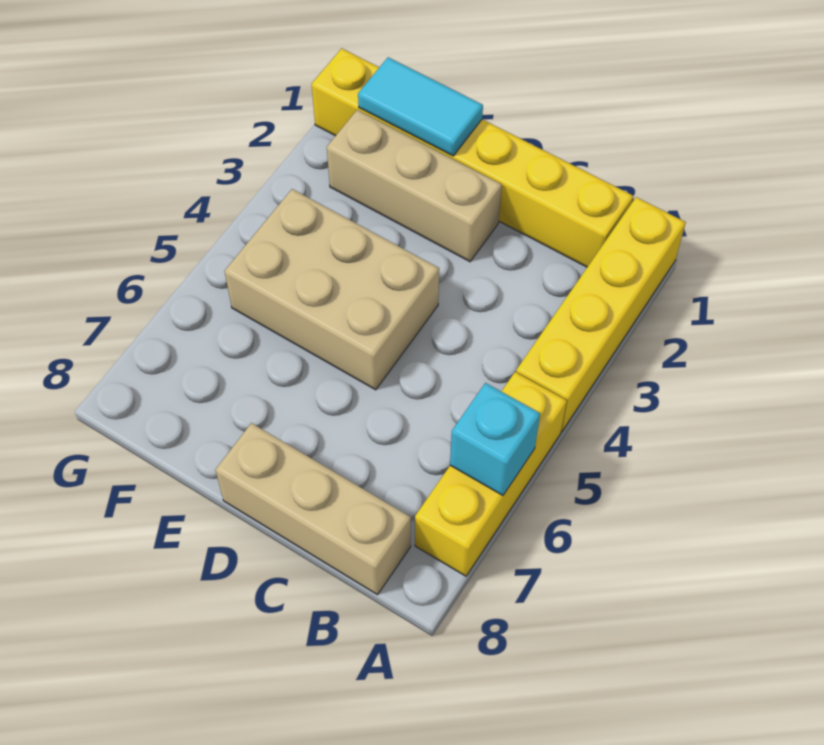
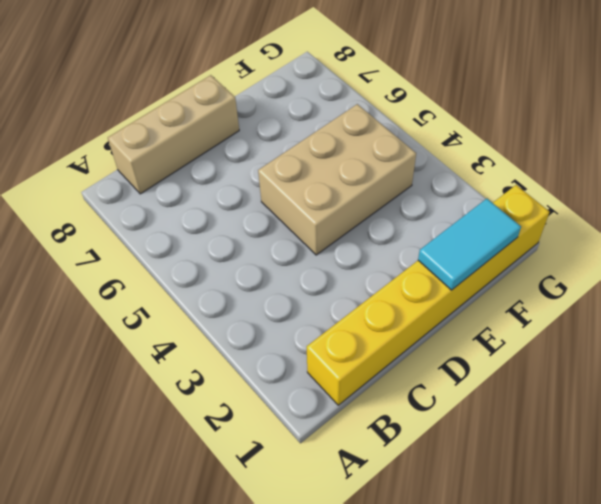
none -> yellow 1x4 brick [516,197,686,431]
none -> yellow 1x3 brick [415,372,567,576]

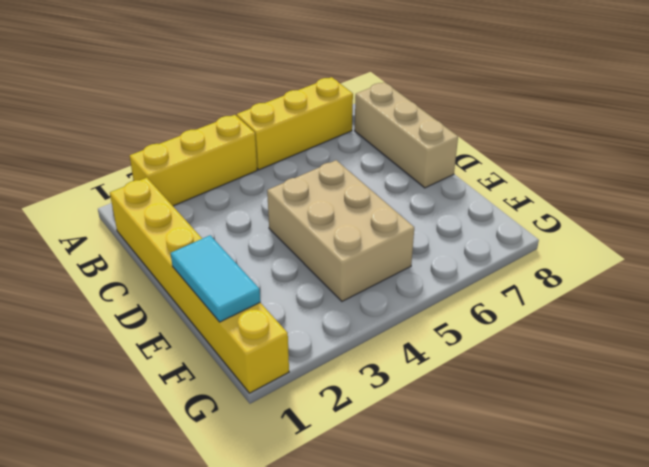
yellow 1x3 brick [130,115,257,206] -> yellow 1x4 brick [516,197,686,431]
none -> tan 1x3 brick [327,110,502,262]
none -> cyan 1x1 brick [450,383,540,495]

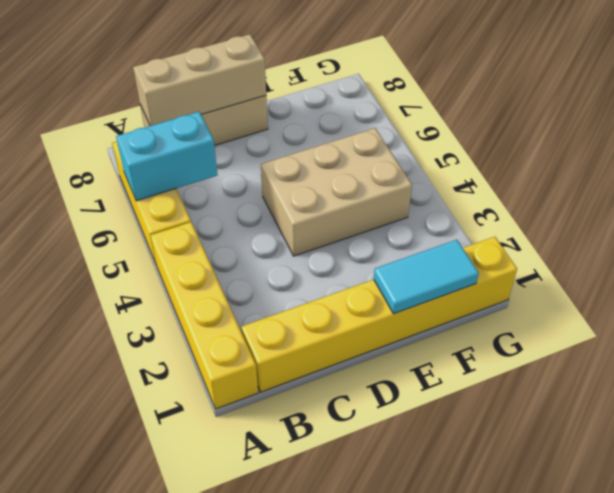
cyan 1x2 brick [116,112,218,201] -> cyan 1x1 brick [450,383,540,495]
tan 1x3 brick [133,34,266,126] -> tan 1x3 brick moved to [327,110,502,262]

